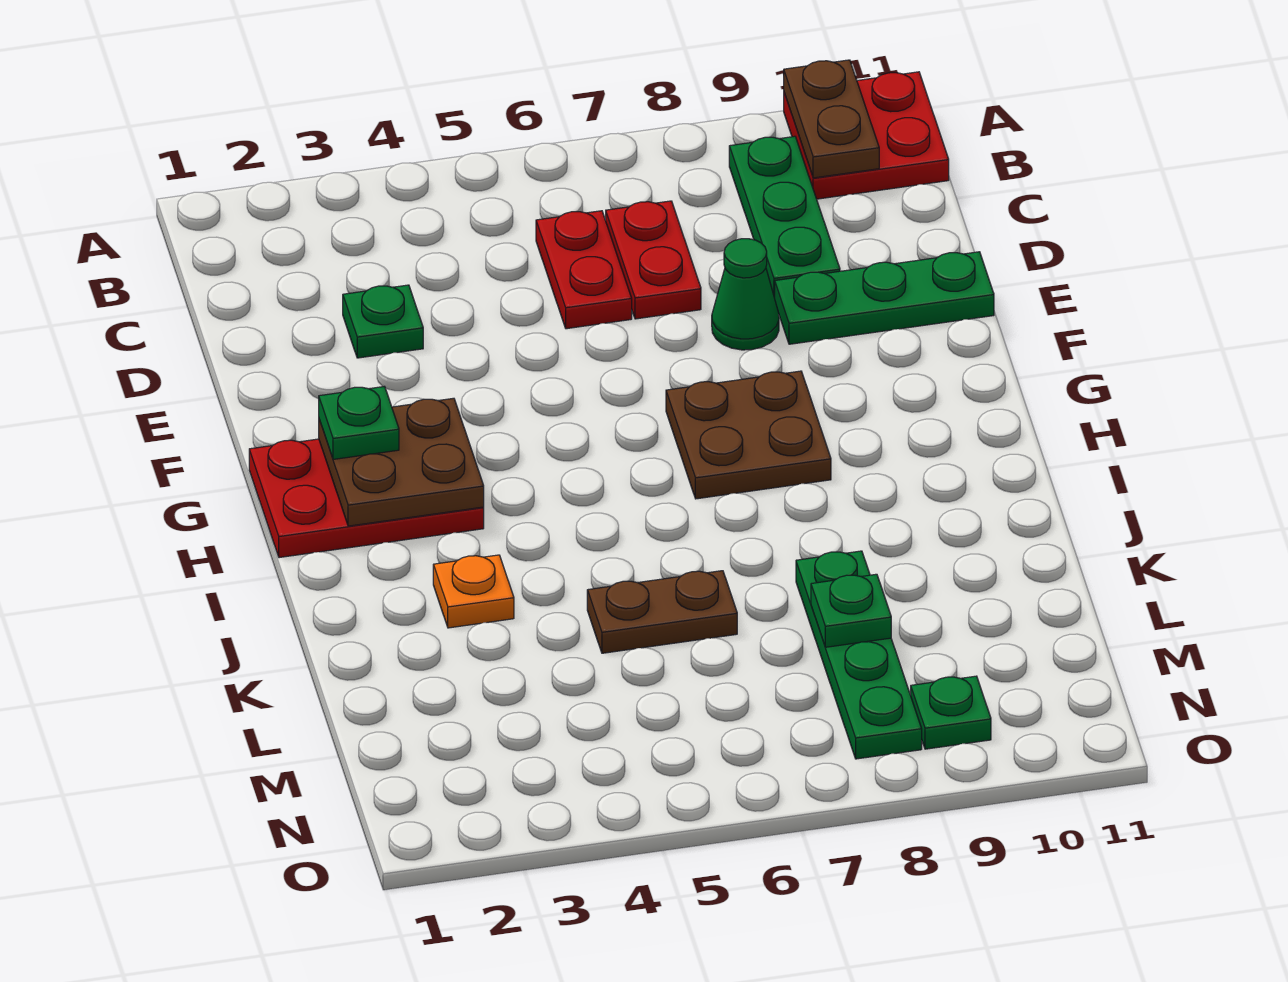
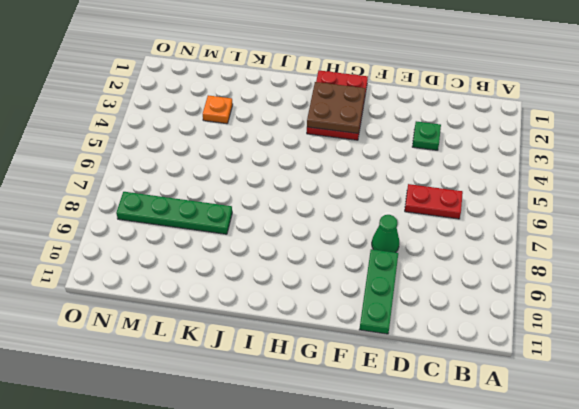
orange 1x1 plate [203,95,233,124] -> orange 1x1 plate moved to [433,555,514,628]
none -> red 2x2 plate [784,72,949,199]
none -> green 1x3 plate [729,136,840,298]
none -> red 1x2 plate [606,201,701,319]

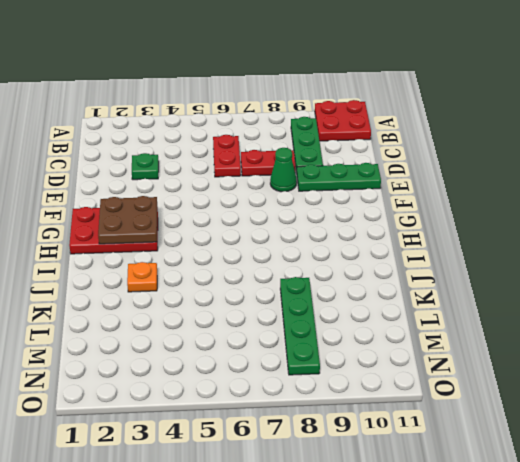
red 1x2 plate [241,150,296,176] -> red 1x2 plate turned to [606,201,701,319]
none -> brown 2x2 plate [666,371,831,499]
none -> brown 1x2 plate [587,571,737,653]
none -> green 1x1 plate [911,676,991,749]

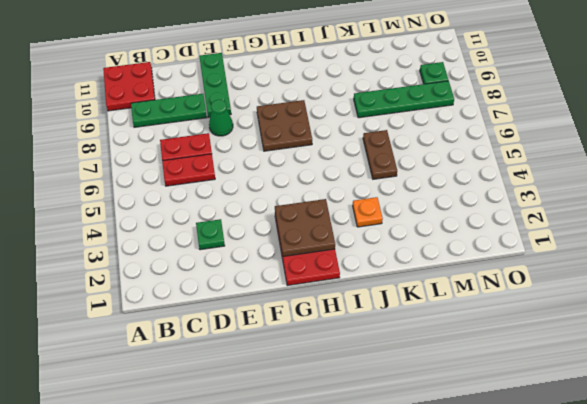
none -> brown 1x2 plate [784,60,879,178]
none -> green 1x1 plate [811,574,891,647]
none -> green 1x1 plate [319,386,399,459]

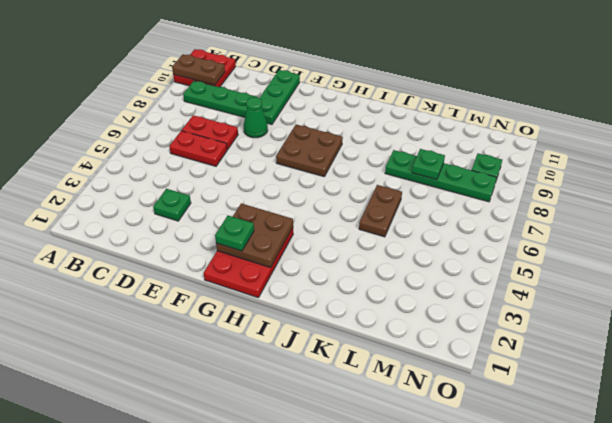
none -> orange 1x1 plate [433,555,514,628]

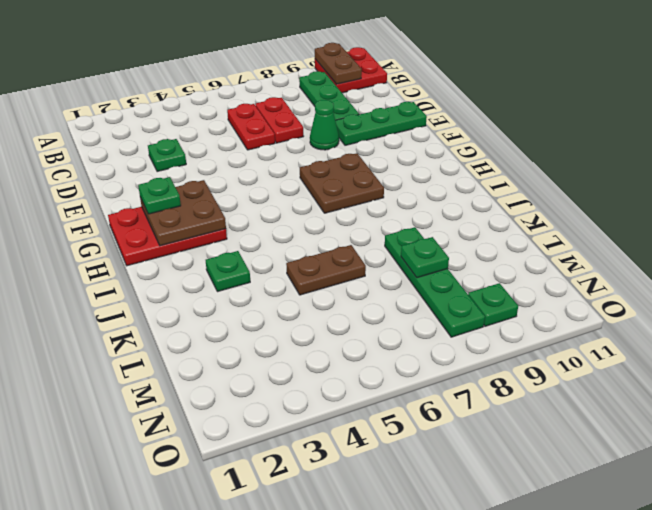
green 1x1 plate [206,251,250,292] -> orange 1x1 plate [433,555,514,628]

